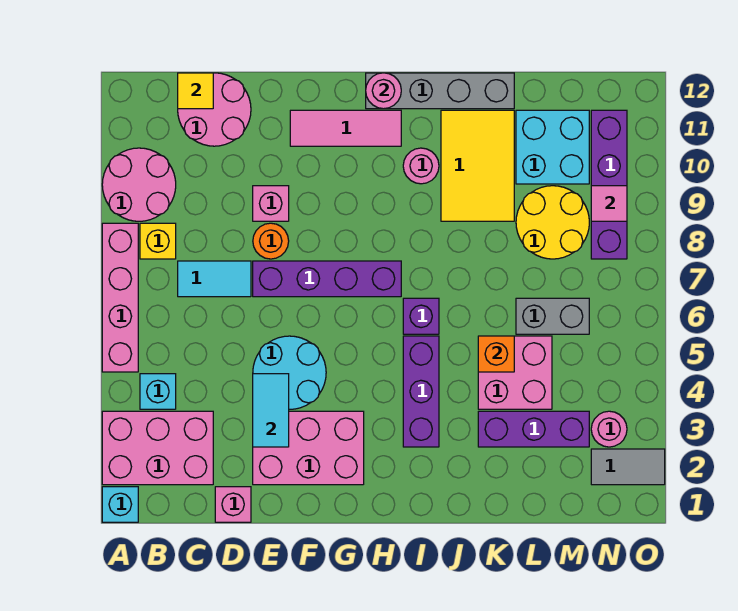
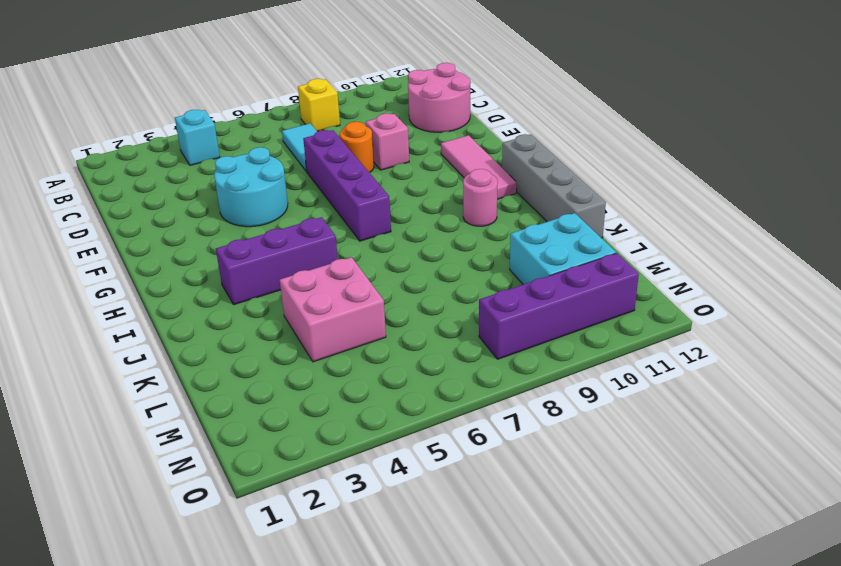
none -> cyan 1x1 brick [102,487,138,522]
none -> pink 2x3 brick [102,411,213,485]
none -> pink 1x4 brick [102,223,138,372]
none -> pink 2x2 round brick [102,148,176,221]

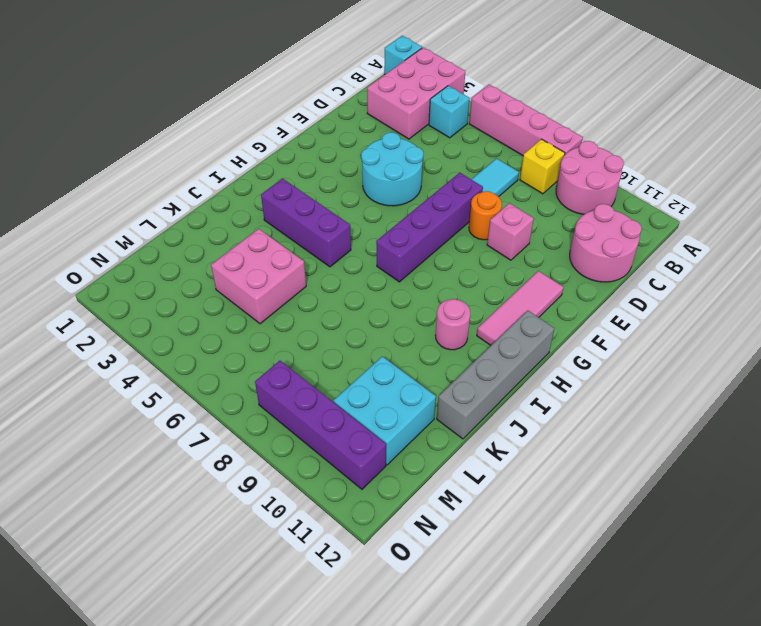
none -> pink 1x1 brick [215,487,251,522]
none -> pink 2x3 brick [253,411,364,485]
none -> purple 1x1 brick [403,298,439,334]
none -> yellow 2x3 tile [441,110,514,221]

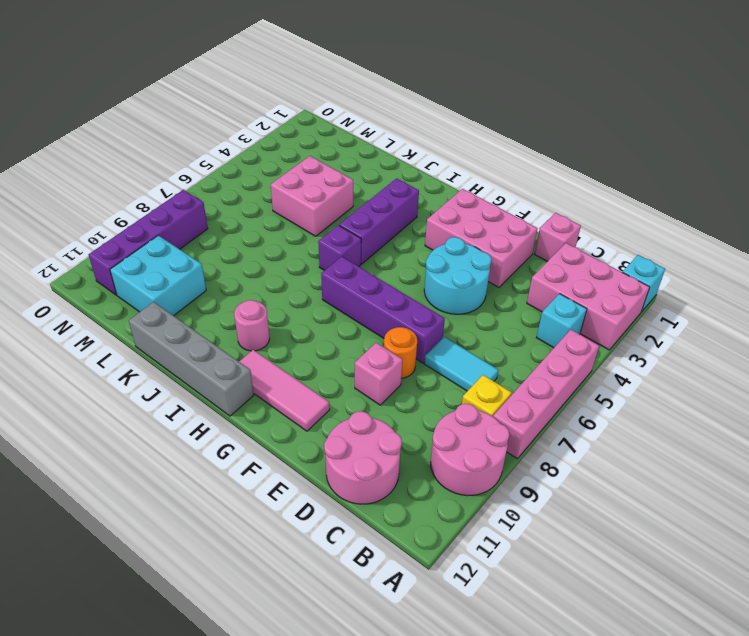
none -> yellow 2x3 tile [441,110,514,221]
none -> purple 1x3 brick [478,411,589,447]
none -> grey 1x2 brick [516,298,589,334]
none -> yellow 2x2 round brick [516,186,589,259]

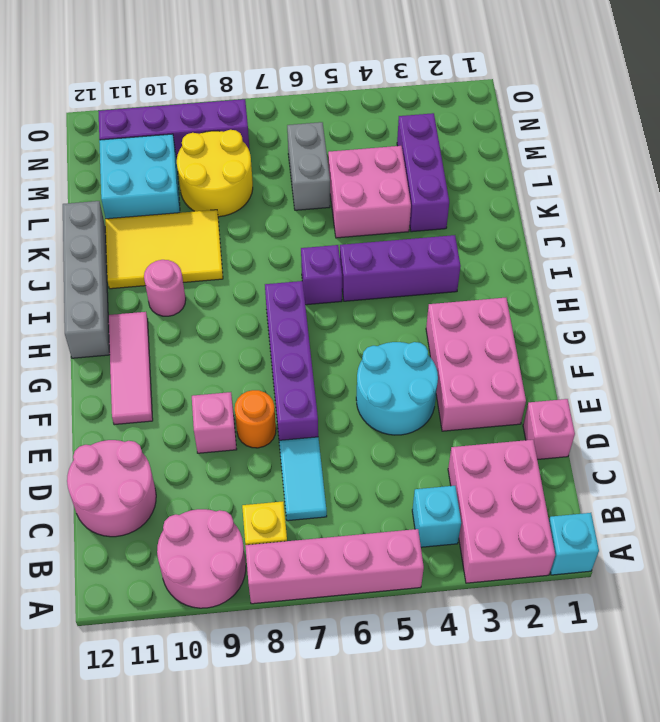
none -> grey 1x2 tile [591,449,665,485]
none -> pink 1x1 round brick [591,411,627,447]
none -> yellow 1x1 tile [178,73,213,109]
none -> cyan 1x2 tile [253,374,289,447]

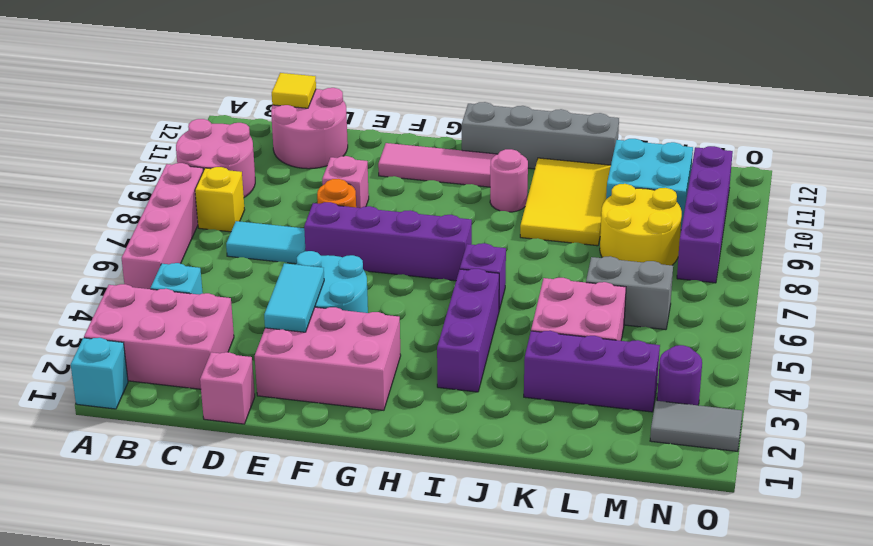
purple 1x1 round brick [657,345,702,405] -> pink 1x1 round brick [591,411,627,447]
none -> pink 1x1 round brick [366,73,401,109]
none -> orange 1x1 brick [478,336,514,372]
none -> pink 1x1 tile [591,186,627,221]

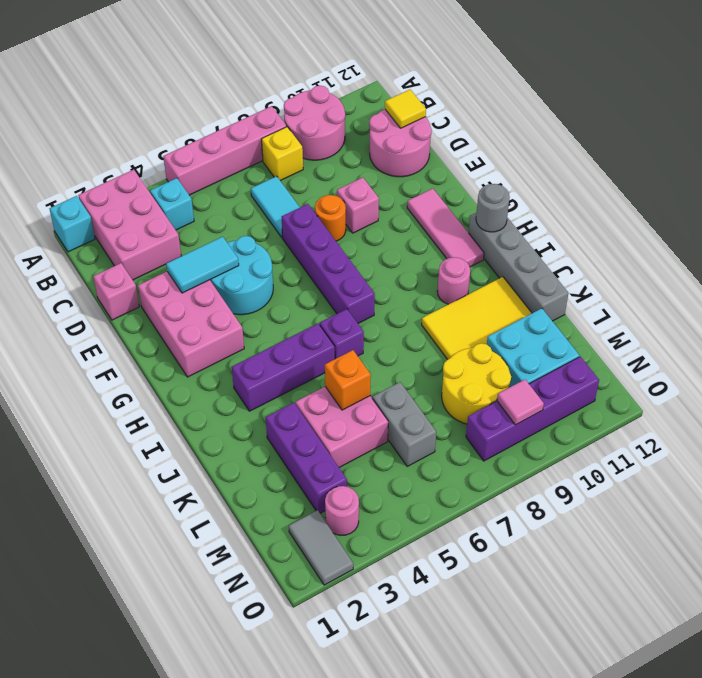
grey 1x1 round brick [476,184,510,232] -> pink 1x1 round brick [366,73,401,109]

